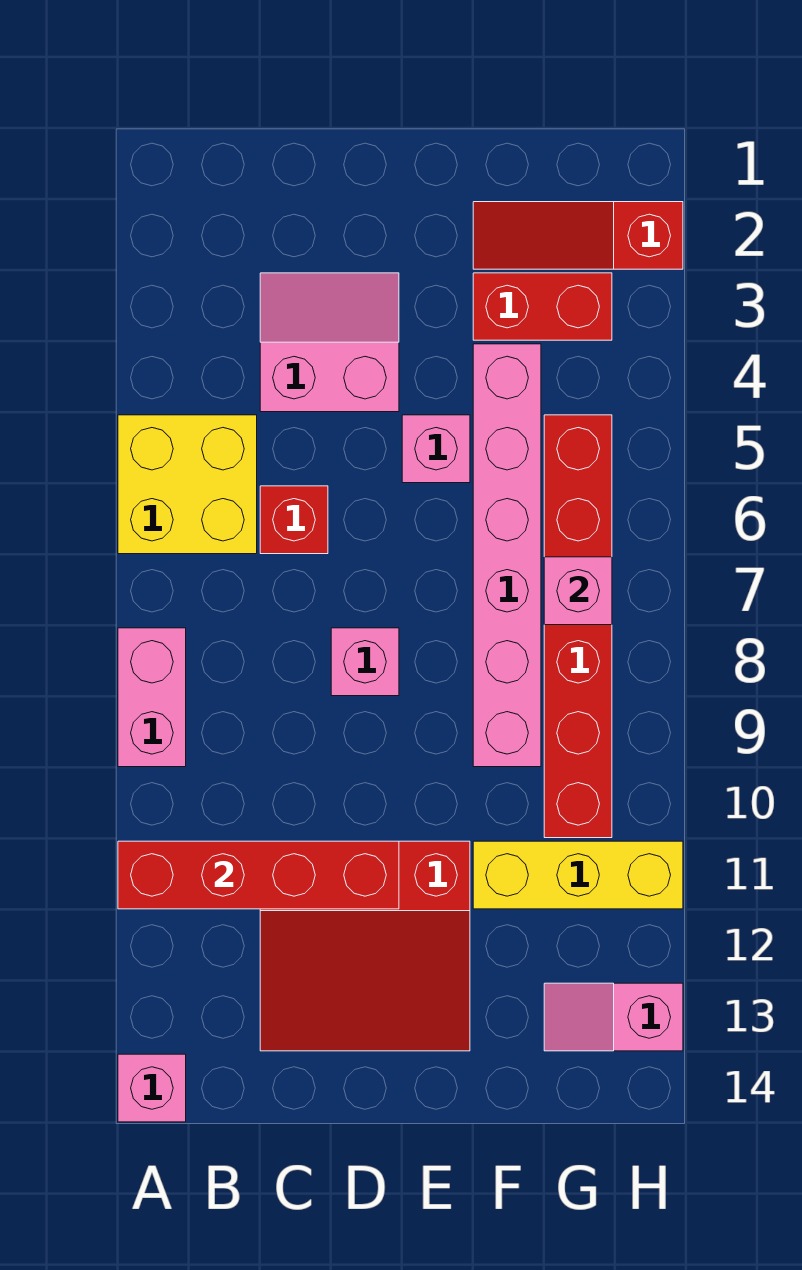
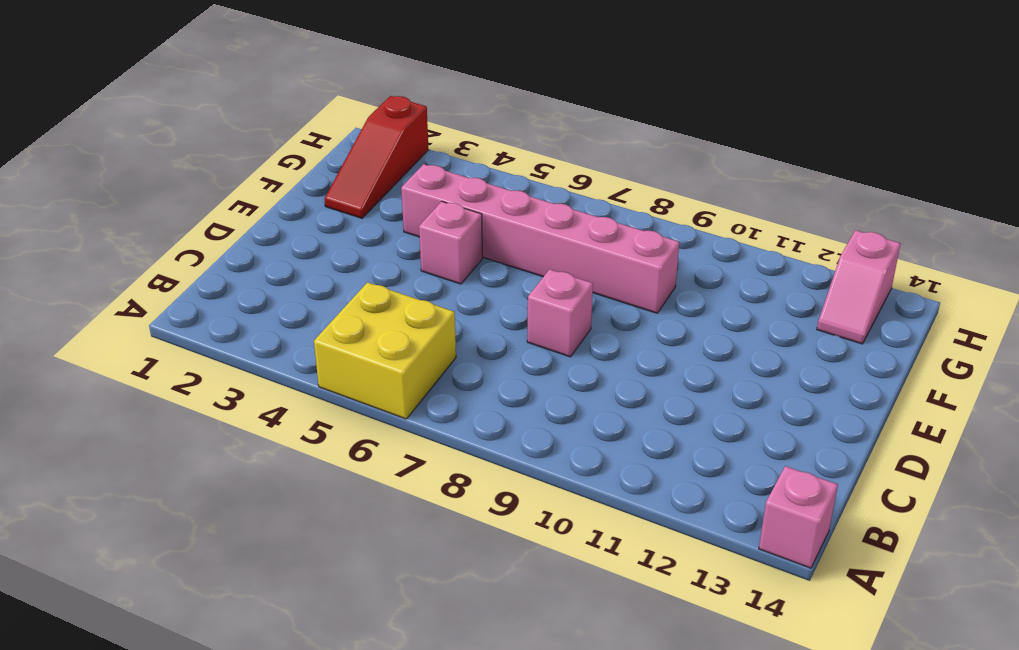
none -> pink 1x2 brick [118,628,186,767]
none -> pink 2x2 slope [260,273,399,412]
none -> red 1x1 brick [260,486,328,554]

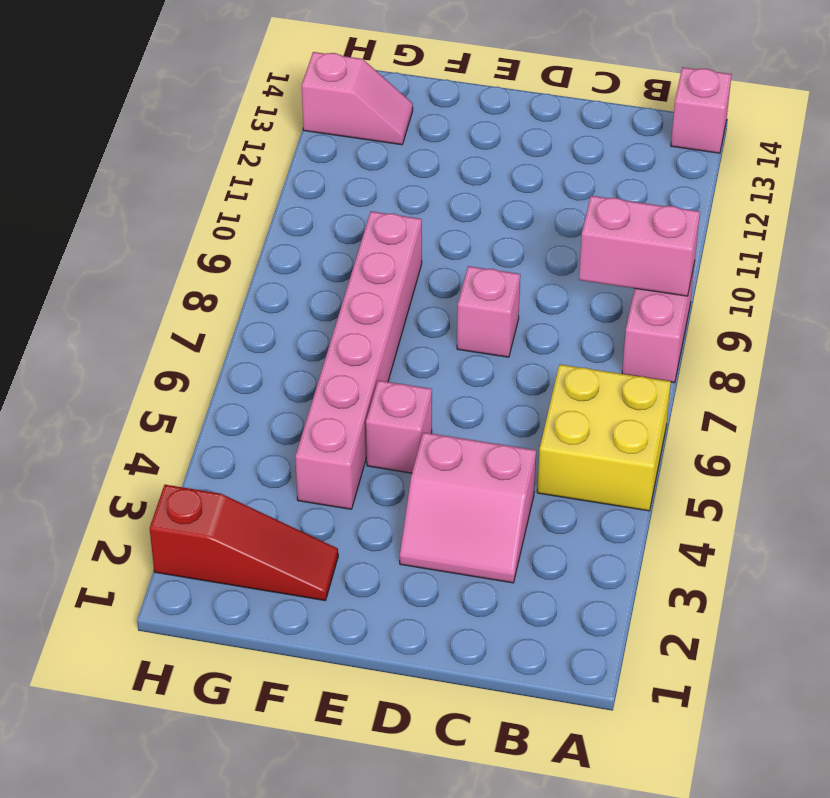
pink 1x2 brick [579,196,700,296] -> none
none -> red 1x1 brick [260,486,328,554]
none -> red 3x3 slope [260,841,470,1051]
none -> red 1x2 brick [473,273,612,340]

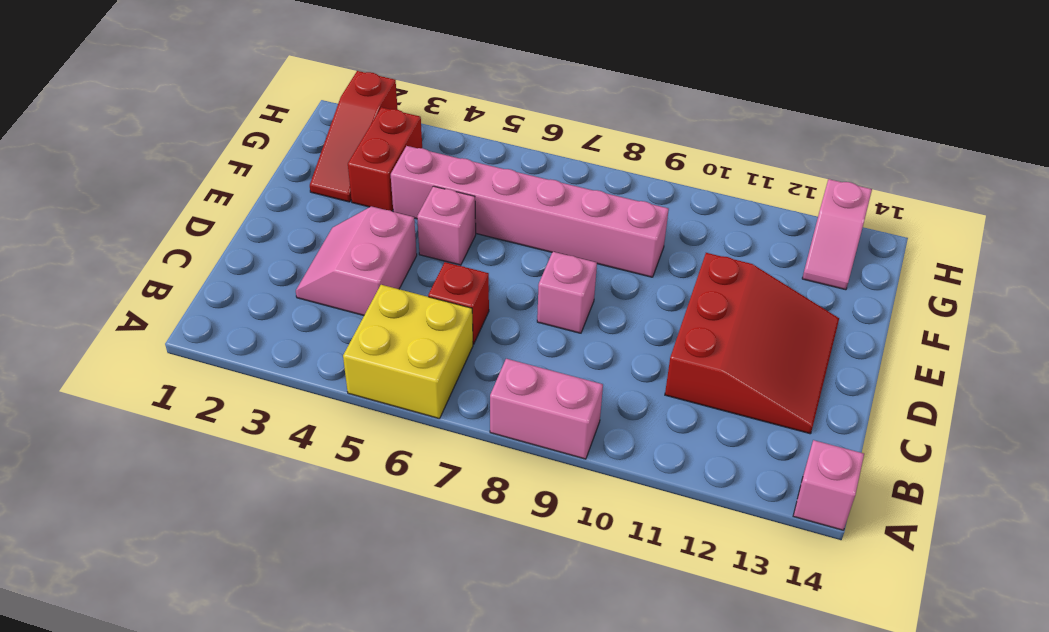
none -> yellow 1x3 brick [473,841,683,909]
none -> red 1x6 brick [544,415,612,838]
none -> red 1x4 brick [118,841,399,909]

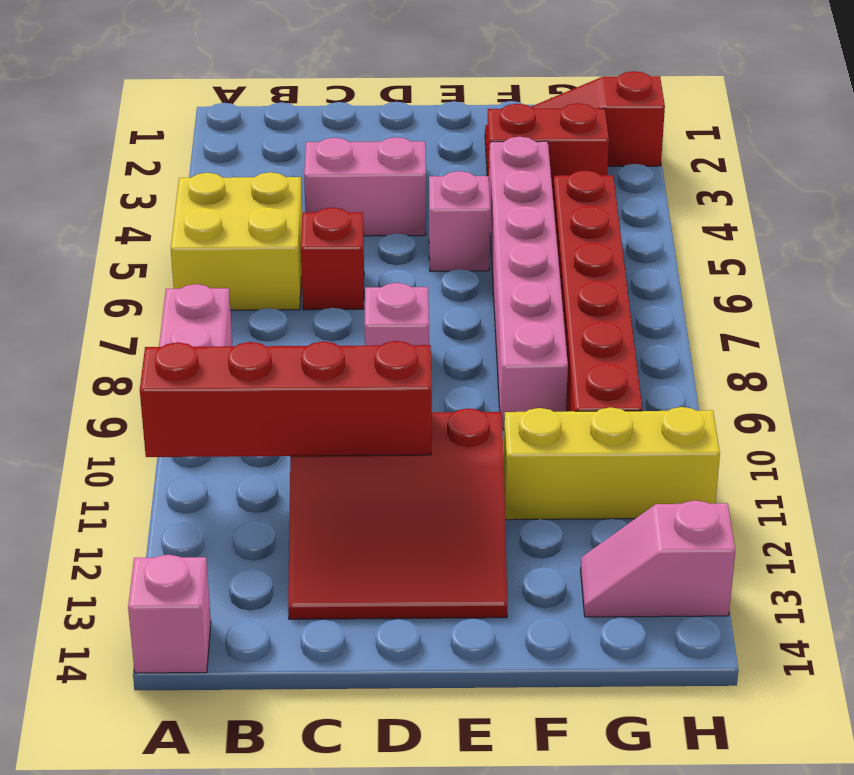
none -> pink 1x1 brick [544,557,612,625]

